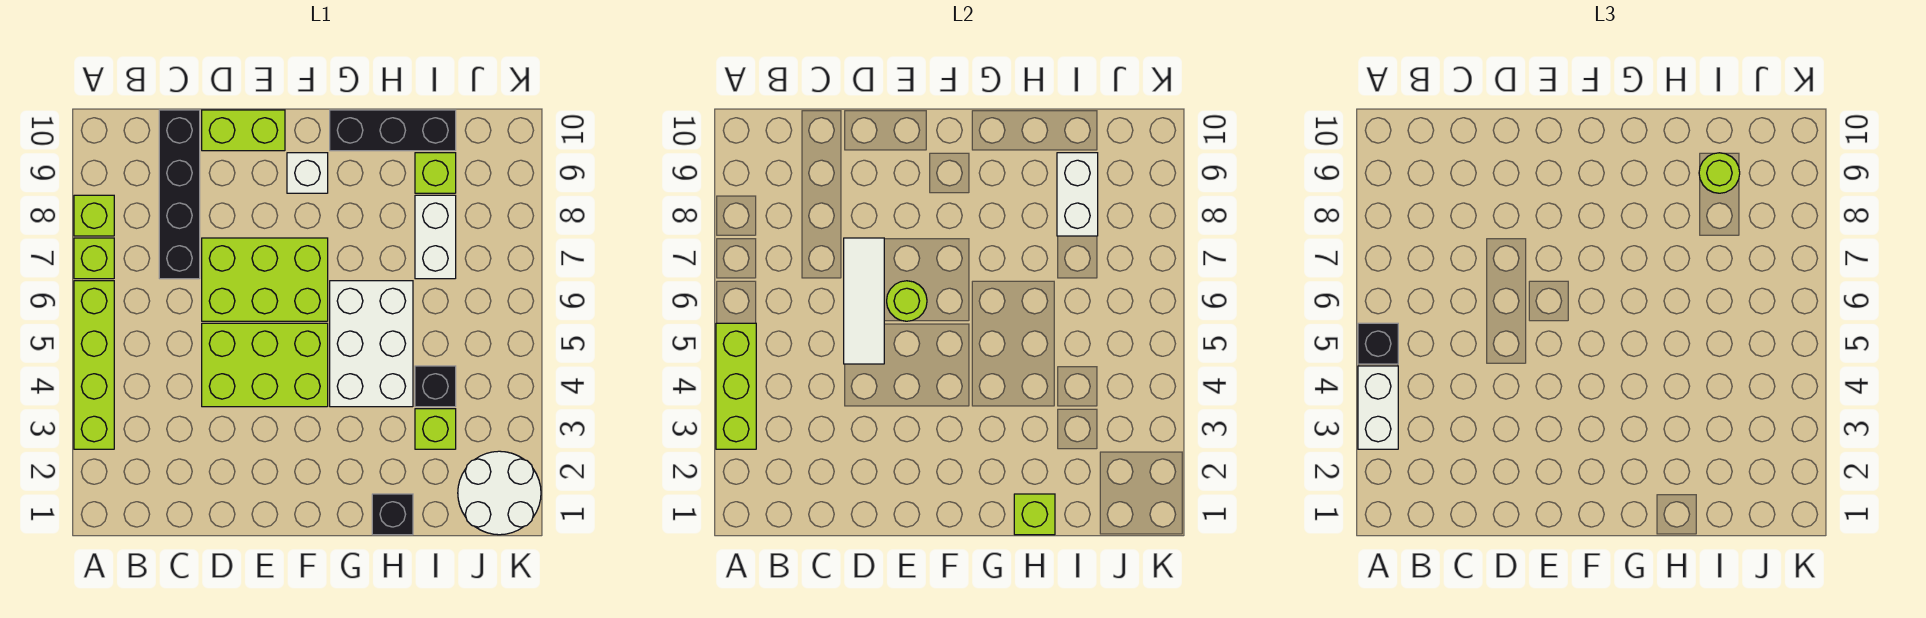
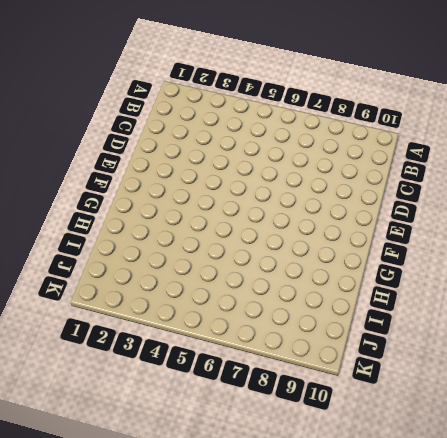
none -> lime 1x4 brick [74,281,114,449]
none -> lime 1x1 brick [74,238,114,279]
none -> lime 1x1 brick [74,195,114,236]

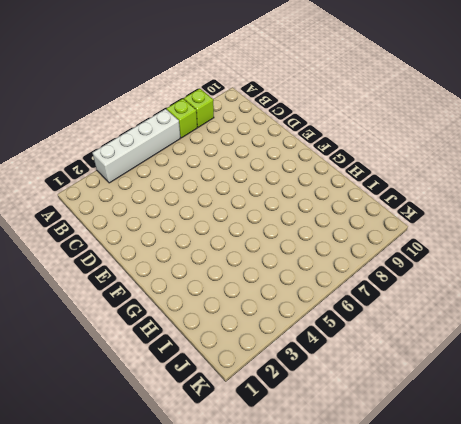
white 1x4 brick [93,109,180,183] -> lime 1x4 brick [74,281,114,449]
none -> black 1x4 brick [159,110,200,279]
none -> lime 2x3 brick [202,323,328,407]
none -> lime 2x3 brick [202,238,328,321]

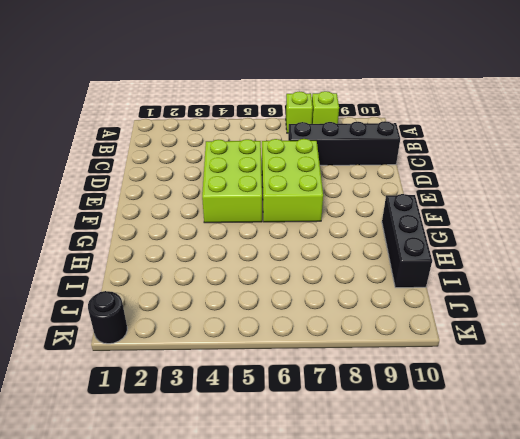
black 1x1 round brick [88,291,127,344] -> white 2x2 round brick [458,451,541,535]
none -> lime 1x4 brick [74,281,114,449]
none -> lime 1x2 brick [202,110,285,151]
none -> white 1x1 brick [287,153,328,193]

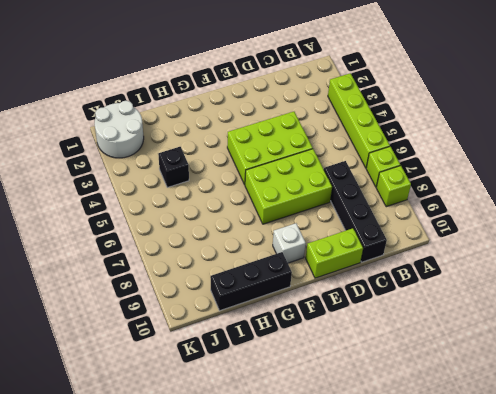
none -> white 2x3 brick [330,281,413,407]
none -> black 1x1 brick [372,494,413,535]
none -> lime 1x1 brick [415,409,456,449]

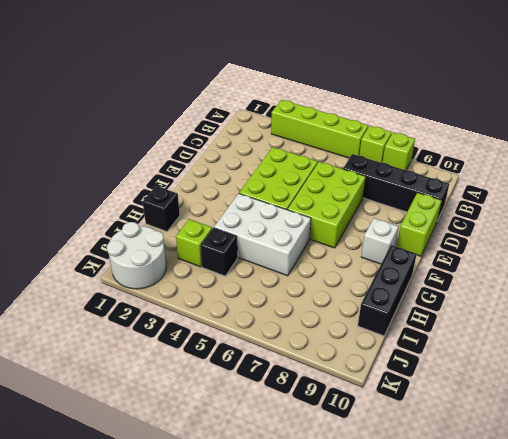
none -> white 1x2 brick [415,195,456,279]
none -> lime 1x1 brick [415,153,456,193]
none -> lime 1x3 brick [716,323,756,449]

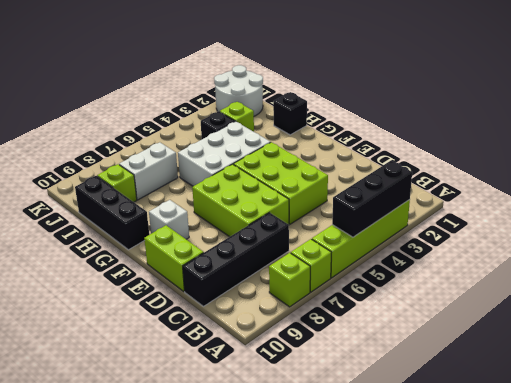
black 1x3 brick [332,161,412,237] -> lime 1x3 brick [716,323,756,449]
none -> white 1x3 tile [844,238,884,364]
none -> lime 1x1 round brick [887,281,927,321]
none -> lime 1x1 brick [1014,494,1055,535]

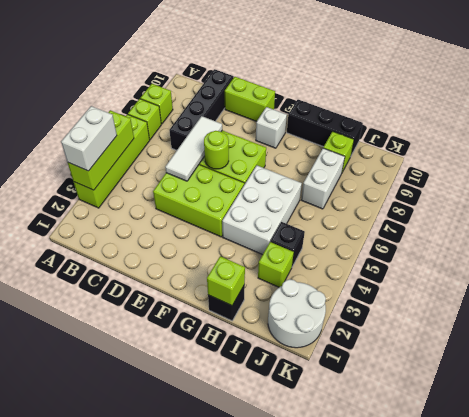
none -> white 1x2 brick [1057,153,1098,236]
none -> black 1x1 brick [1358,323,1398,364]
none -> lime 1x1 round brick [1699,153,1740,193]

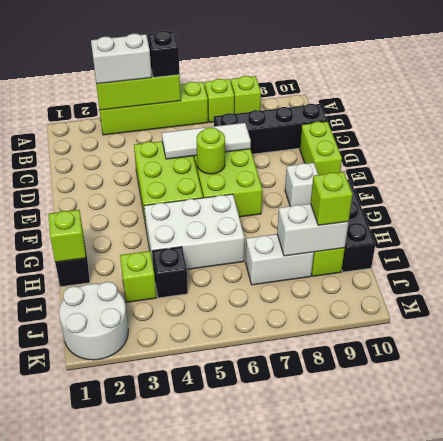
lime 1x1 brick [311,172,353,225] -> lime 1x1 round brick [1699,153,1740,193]

